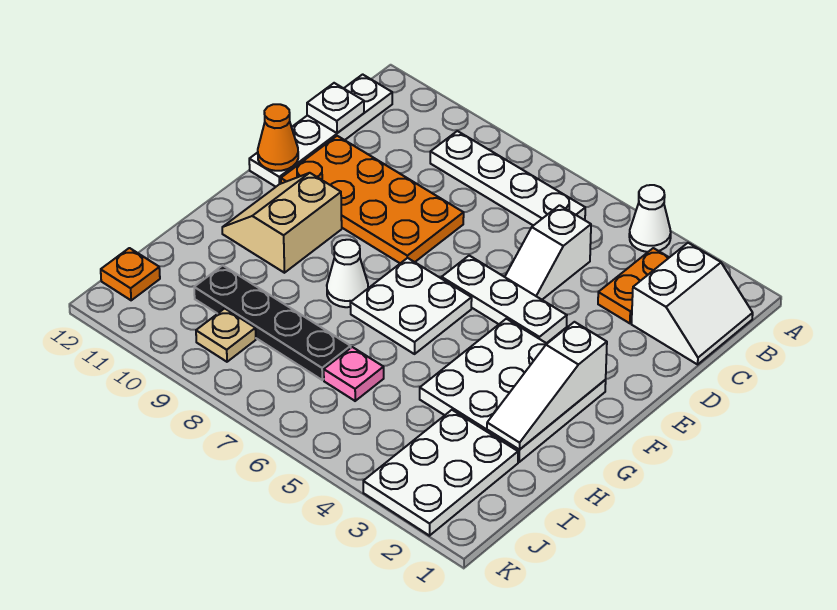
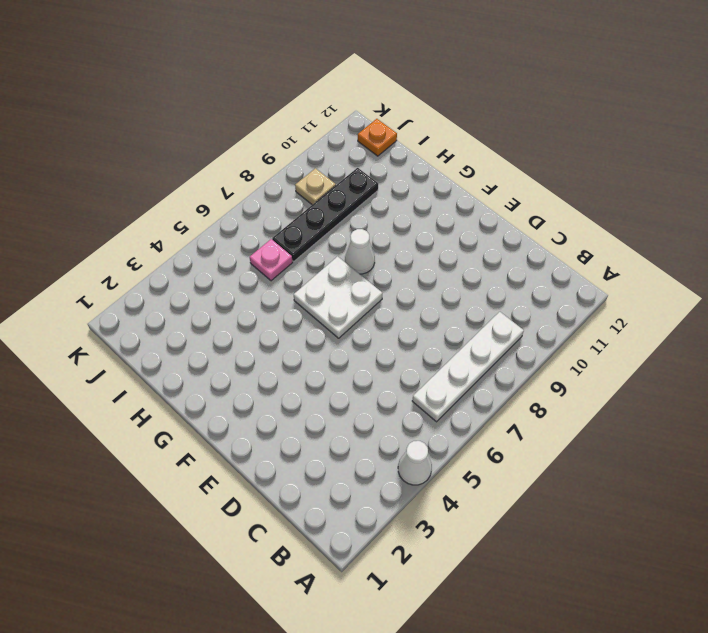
none -> white 2x2 slope [632,243,753,364]
none -> orange 1x2 plate [598,248,669,323]
none -> white 1x4 plate [249,74,392,187]

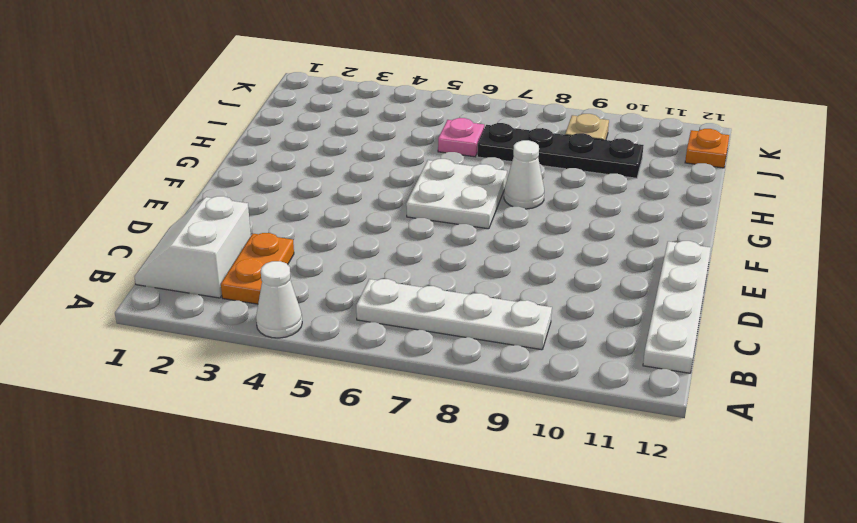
none -> white 1x2 slope [505,205,591,300]
none -> orange 2x4 plate [281,136,464,263]
none -> white 1x3 plate [442,256,567,343]

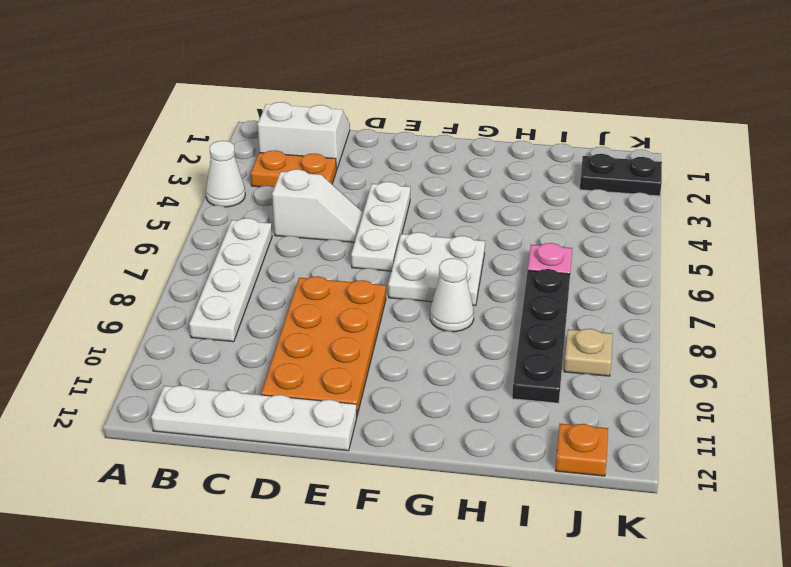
black 1x2 plate [580,154,662,196] -> white 2x3 plate [363,410,518,536]
none -> white 3x3 plate [420,319,606,462]
none -> tan 2x2 slope [222,173,342,273]
none -> white 1x1 plate [307,83,364,133]

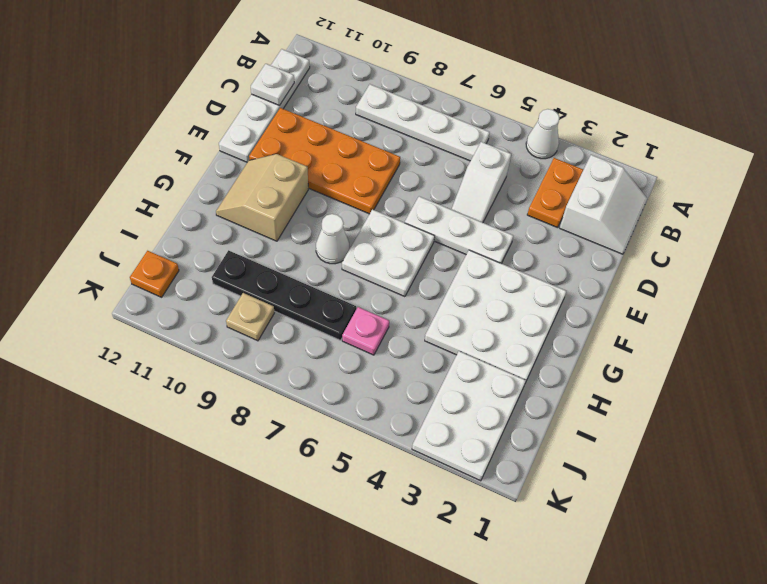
none -> orange 1x1 cone [258,104,298,171]
none -> white 1x3 slope [487,322,607,449]

